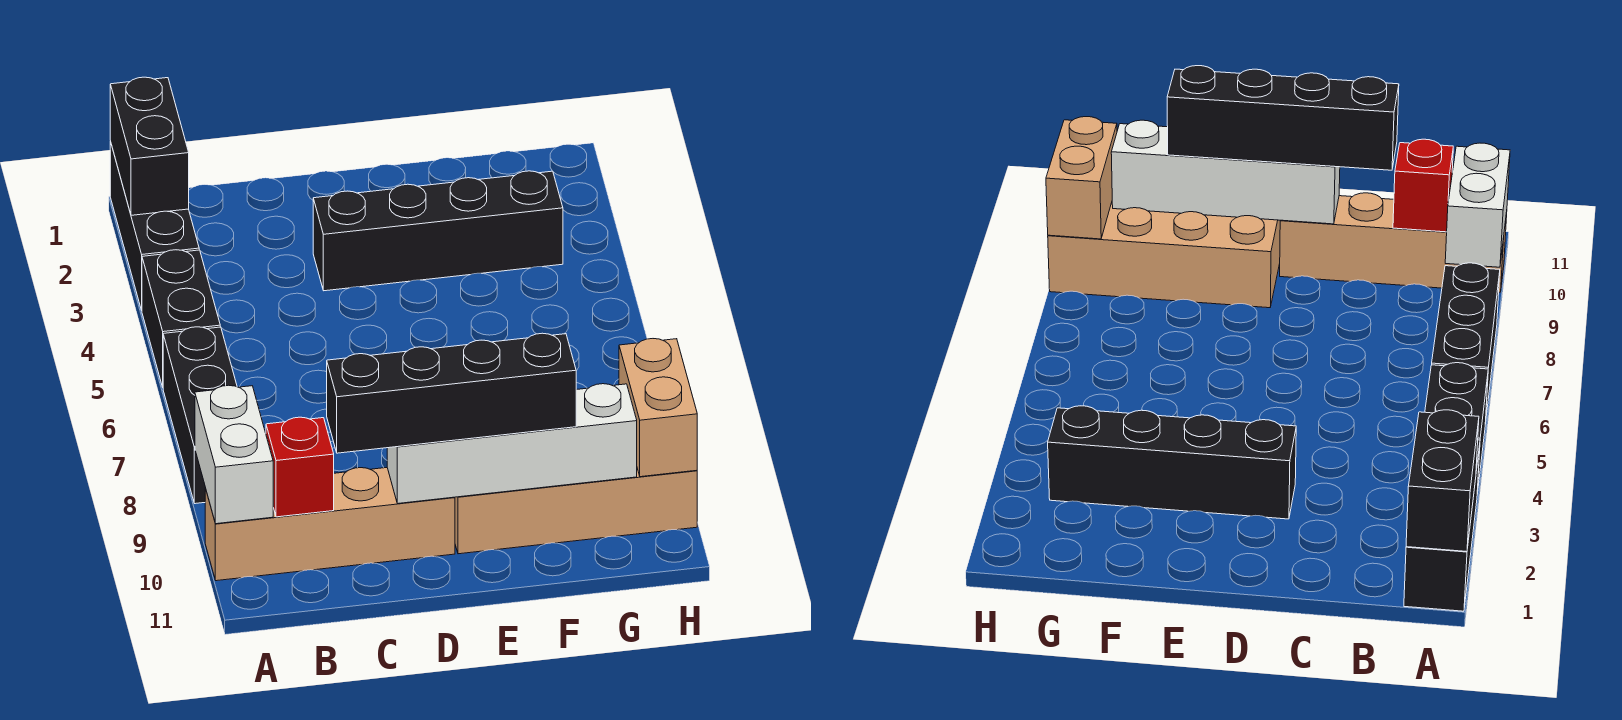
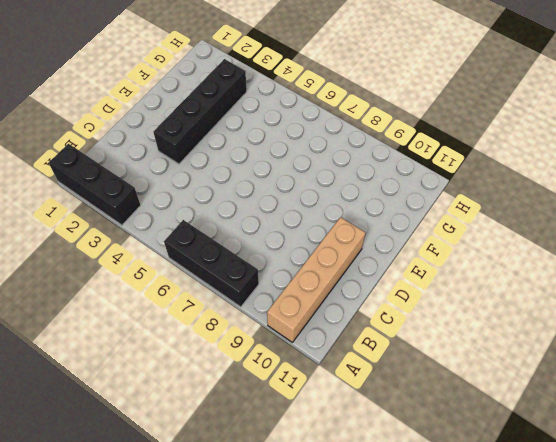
none -> black 1x2 brick [142,250,220,387]
none -> tan 2x4 brick [455,469,697,554]
none -> black 1x2 brick [110,77,189,215]

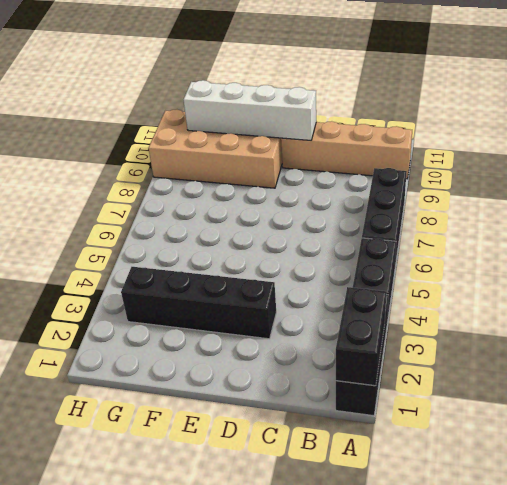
none -> white 1x2 brick [195,385,273,524]
none -> red 1x1 brick [266,417,334,517]
none -> tan 1x2 brick [619,339,697,477]

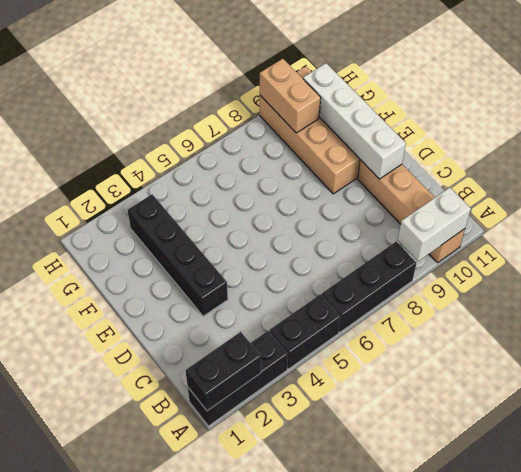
tan 1x2 brick [260,59,321,133] -> tan 1x2 brick turned to [619,339,697,477]
none -> red 1x1 brick [266,417,334,517]
none -> black 1x4 brick [327,333,576,453]

